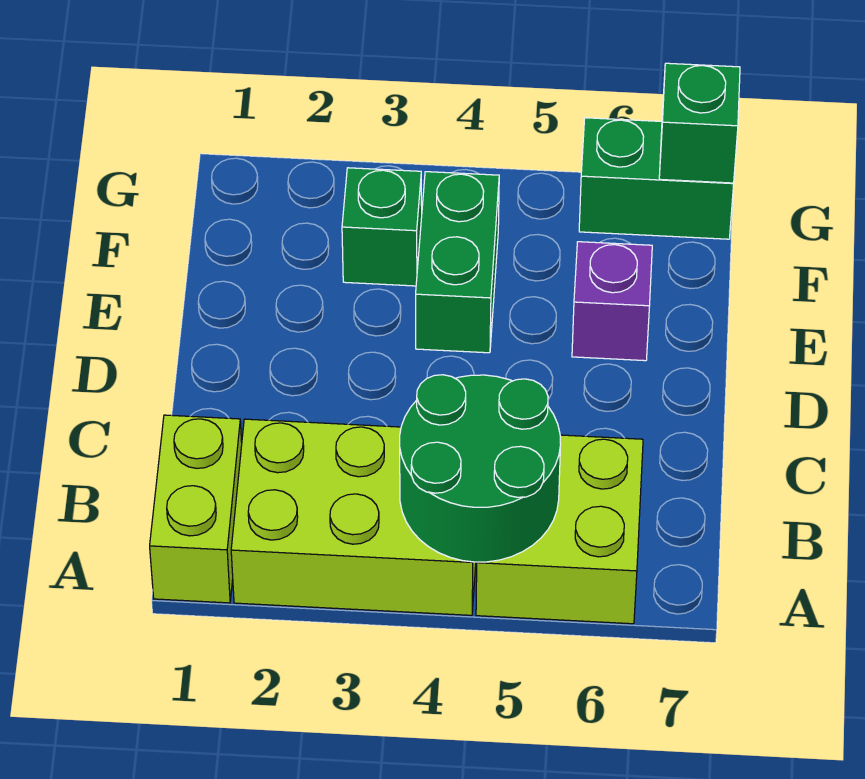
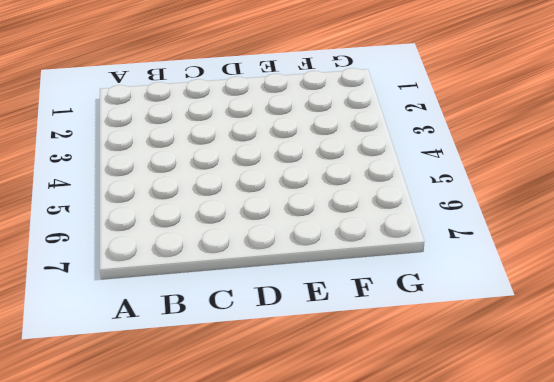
none -> lime 1x2 brick [150,415,242,603]
none -> lime 2x3 brick [231,419,476,615]

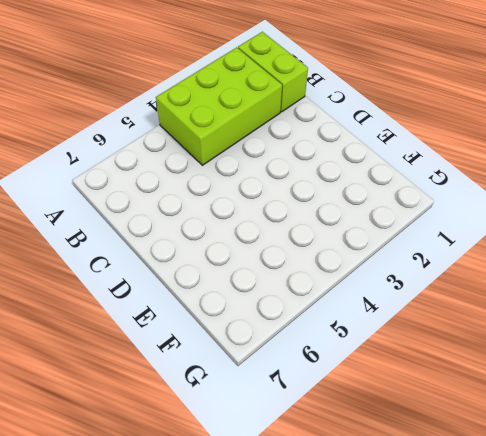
none -> lime 2x2 brick [476,435,643,624]
none -> green 1x2 brick [416,172,499,353]

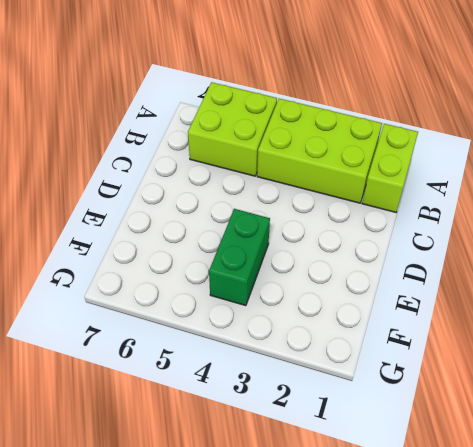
none -> purple 1x1 brick [572,242,652,361]
none -> green 1x1 brick [342,168,422,286]

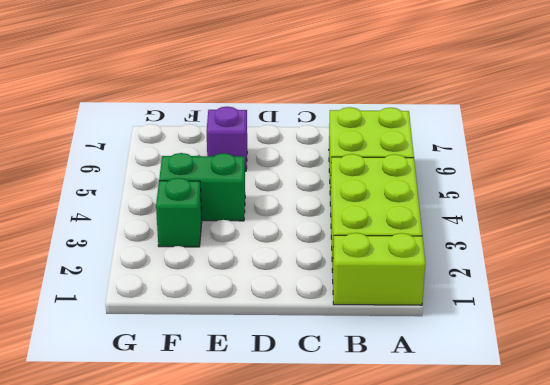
none -> green 1x2 brick [579,118,734,239]
none -> green 2x2 round brick [400,375,561,562]

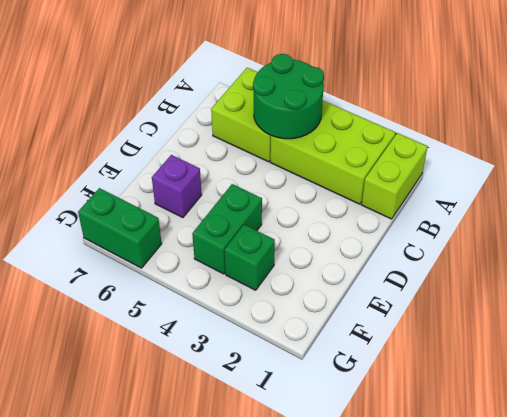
none -> green 1x1 brick [659,63,740,183]

